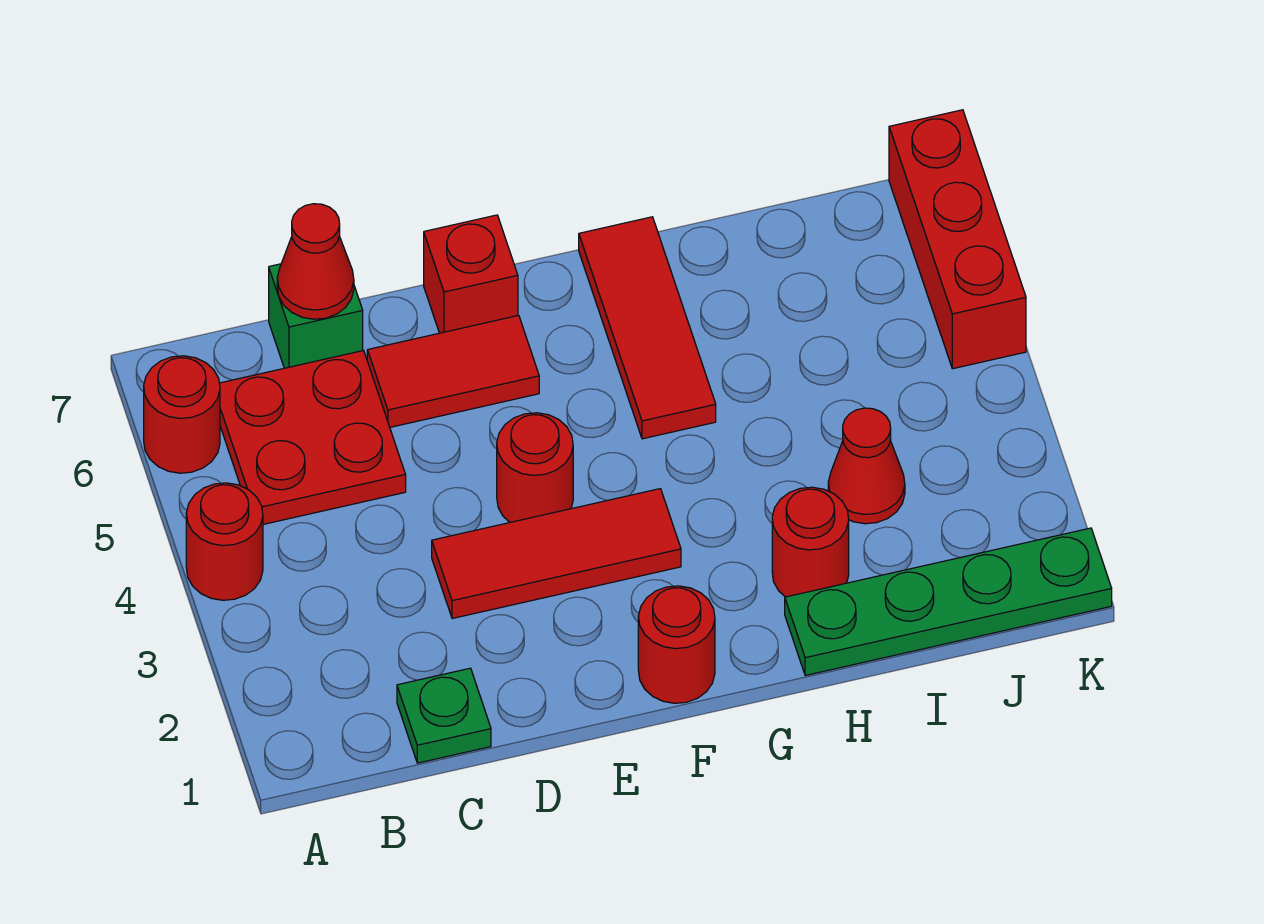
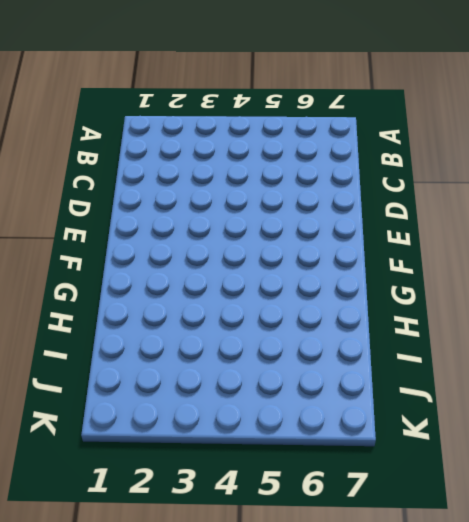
none -> red 1x1 round brick [186,483,263,600]
none -> red 1x1 round brick [144,356,220,473]
none -> red 2x2 plate [219,351,406,524]

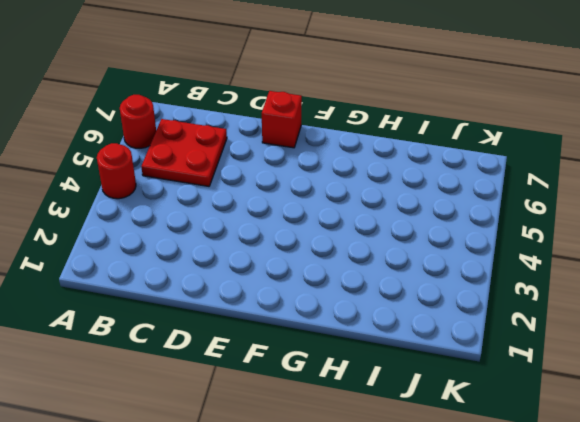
none -> green 1x1 plate [397,668,491,763]
none -> green 1x1 brick [269,264,363,368]
none -> red 1x3 tile [432,489,681,619]

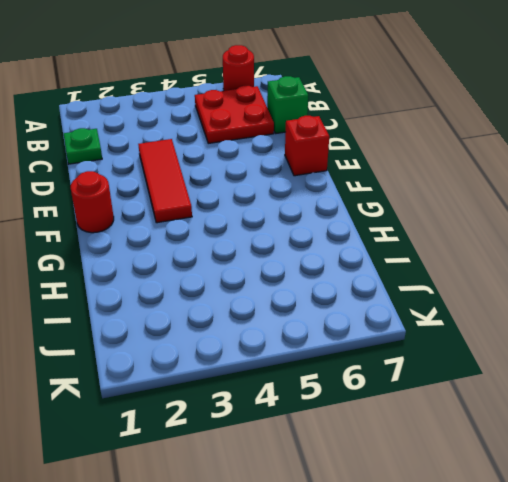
none -> red 1x1 round brick [186,483,263,600]
none -> red 1x2 tile [367,315,539,427]
none -> red 1x1 round brick [497,413,573,522]

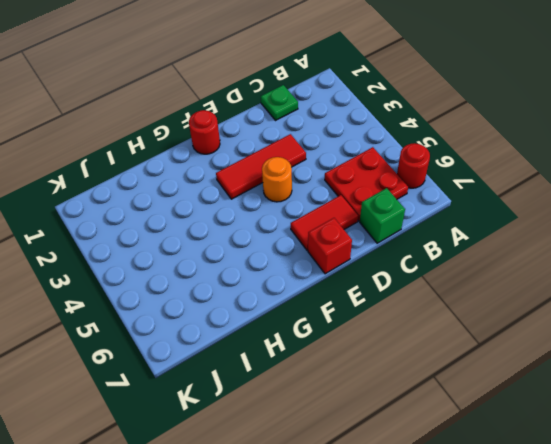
orange 1x1 round brick [262,157,292,202] -> red 1x1 round brick [497,413,573,522]
none -> red 1x1 round brick [186,483,263,600]
none -> red 1x3 tile [579,217,716,439]
none -> green 1x4 plate [785,528,1112,676]

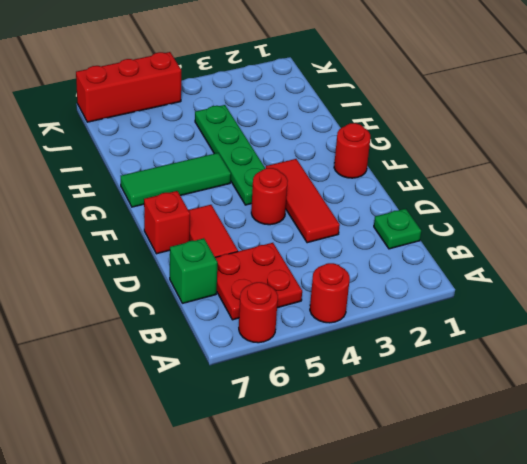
green 1x4 plate [195,105,265,205] -> green 1x4 plate moved to [785,528,1112,676]
green 1x3 tile [121,153,231,207] -> red 1x3 tile [579,217,716,439]
none -> red 1x1 round brick [772,487,849,597]
none -> red 1x1 cone [828,408,905,524]
none -> red 1x1 cone [277,204,354,319]

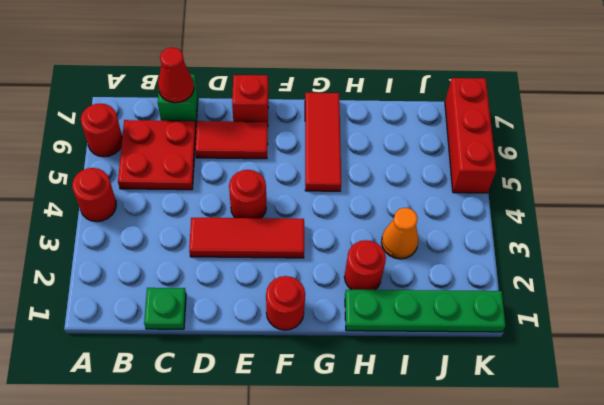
orange 1x1 cone [381,208,418,259] -> red 1x1 cone [828,408,905,524]

